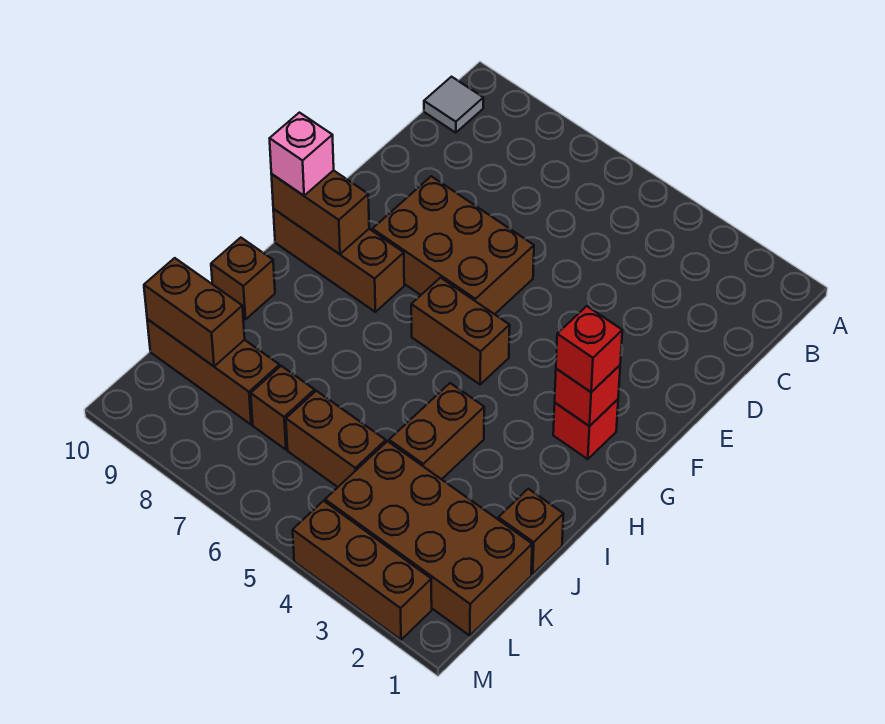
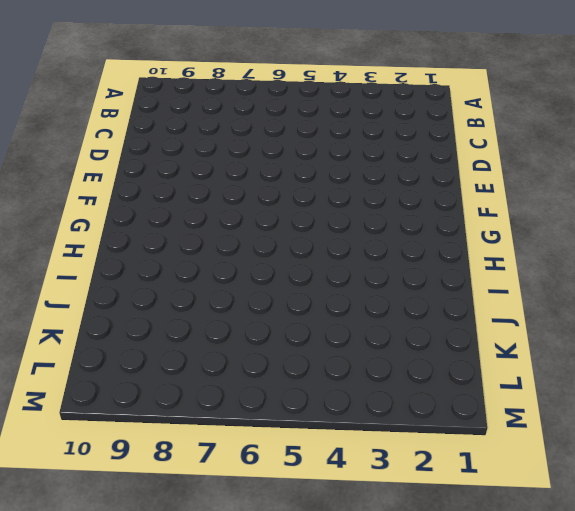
none -> grey 1x1 tile [424,77,483,133]
none -> brown 2x3 brick [372,176,534,314]
none -> red 1x1 brick [553,399,618,459]

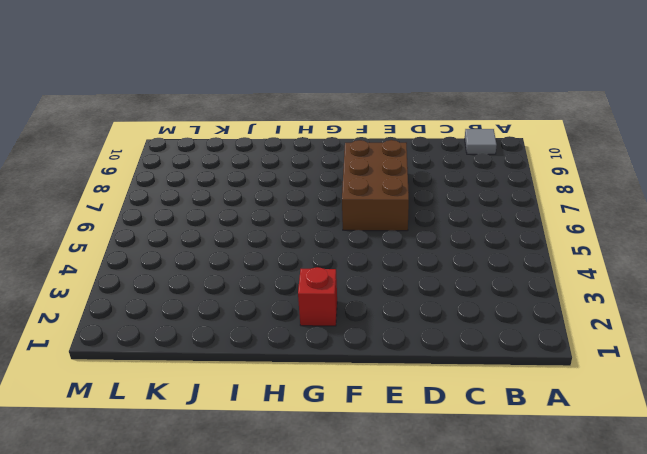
none -> brown 1x2 brick [411,278,510,384]
none -> brown 1x3 brick [273,209,404,312]
none -> brown 1x2 brick [389,383,484,479]

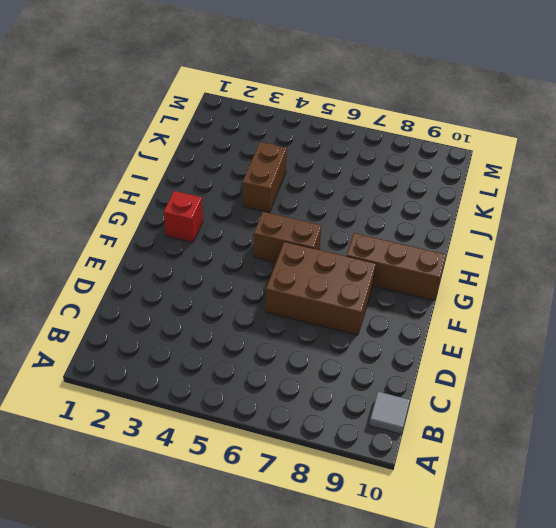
none -> brown 1x1 brick [211,238,275,319]
none -> brown 1x1 brick [498,489,563,574]
none -> brown 2x4 brick [325,441,532,636]

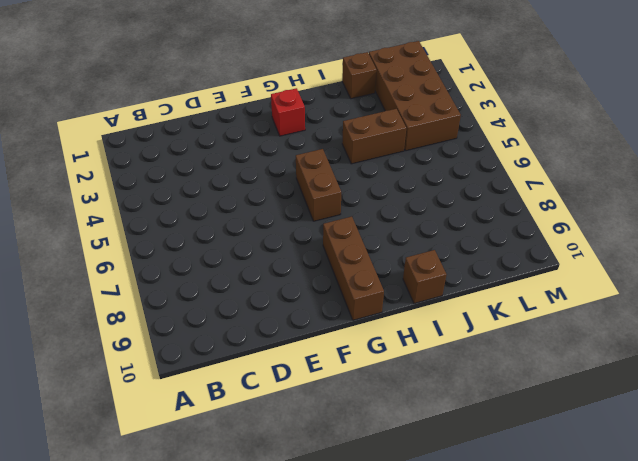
none -> grey 1x1 tile [424,77,483,133]
none -> brown 2x3 brick [372,176,534,314]
none -> brown 1x2 brick [286,391,386,487]

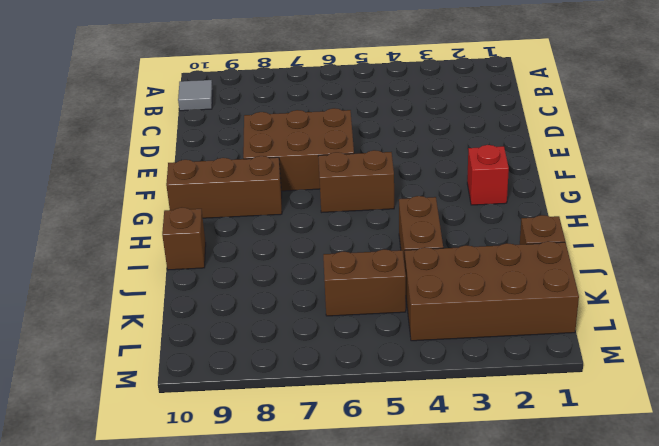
none -> brown 1x1 brick [251,366,315,450]
none -> brown 1x3 brick [147,319,280,425]
none -> brown 1x3 brick [293,501,432,640]

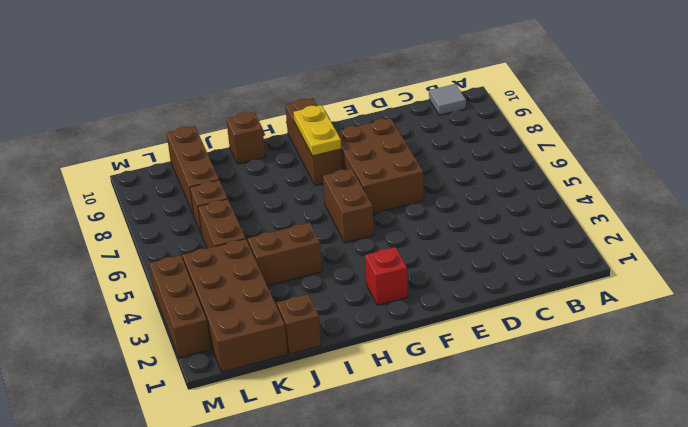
yellow 1x2 plate [293,105,341,156] -> brown 1x2 brick [271,170,369,254]
none -> red 1x1 brick [555,365,620,426]
none -> brown 1x2 brick [144,258,245,366]
none -> red 1x1 brick [556,306,622,392]

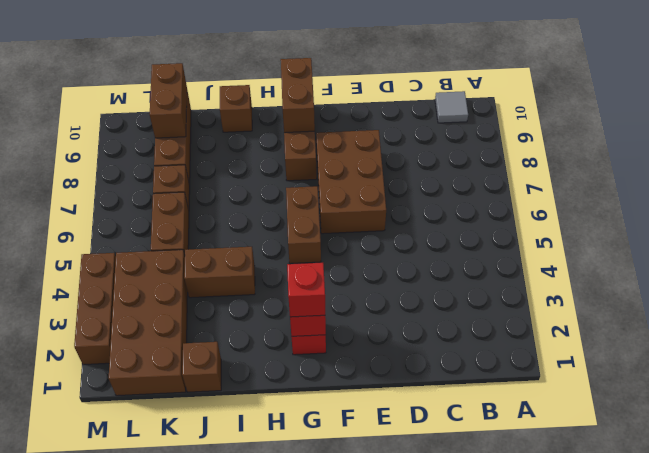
none -> pink 1x1 brick [270,113,334,196]

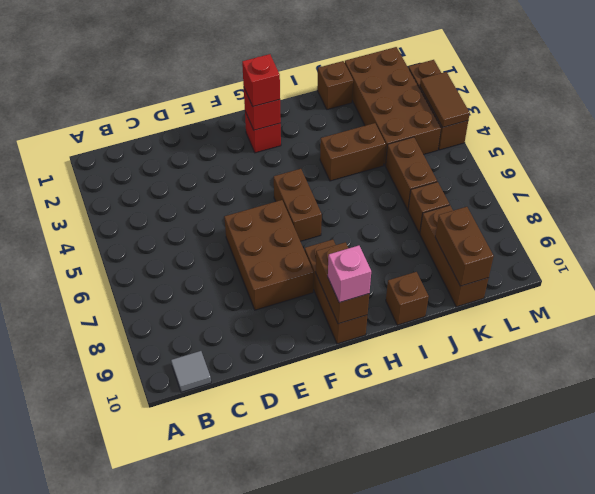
brown 1x2 tile [420,72,470,128] -> none

